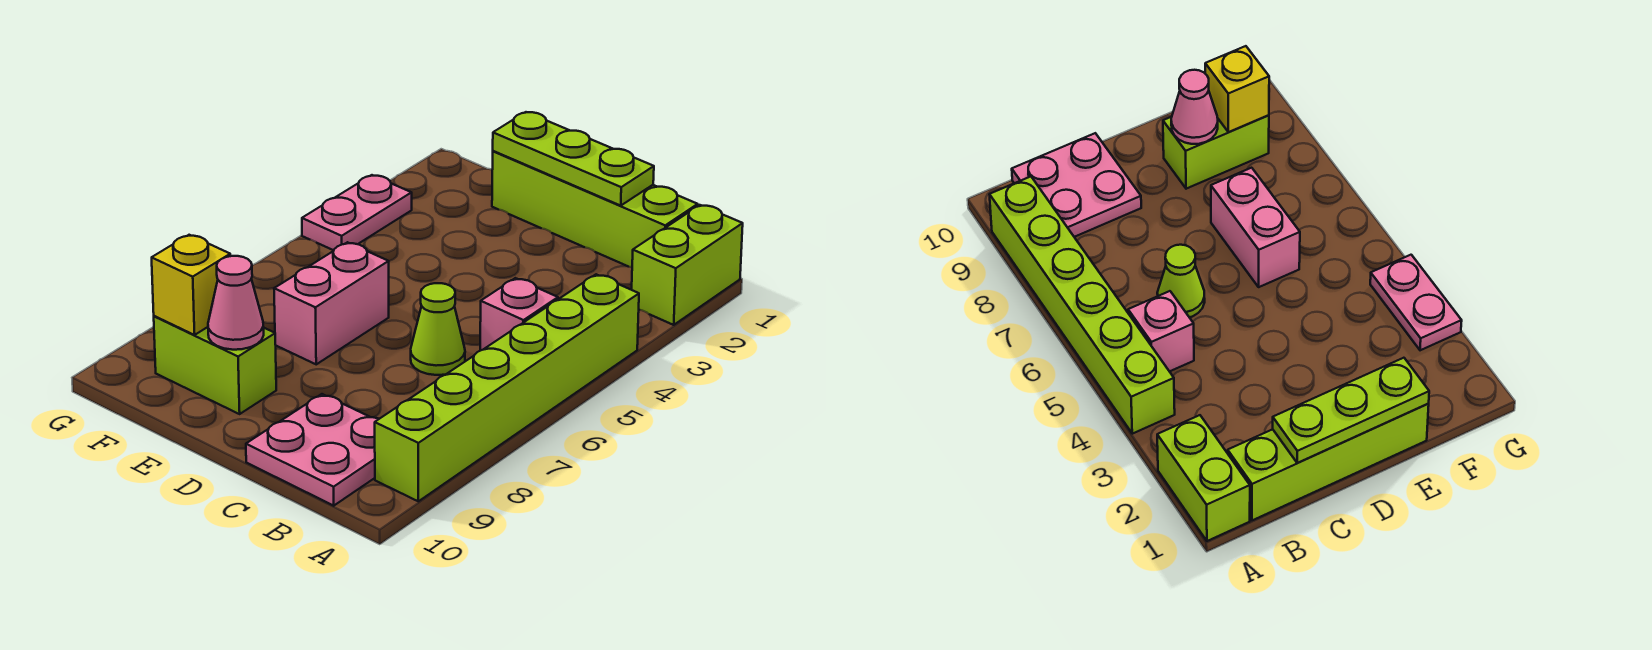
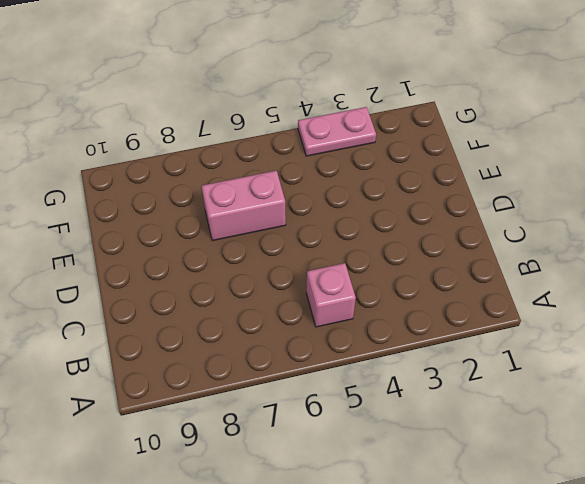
none -> lime 1x2 brick [632,205,743,325]
none -> lime 1x6 brick [375,274,639,501]
none -> lime 1x4 brick [492,151,698,267]

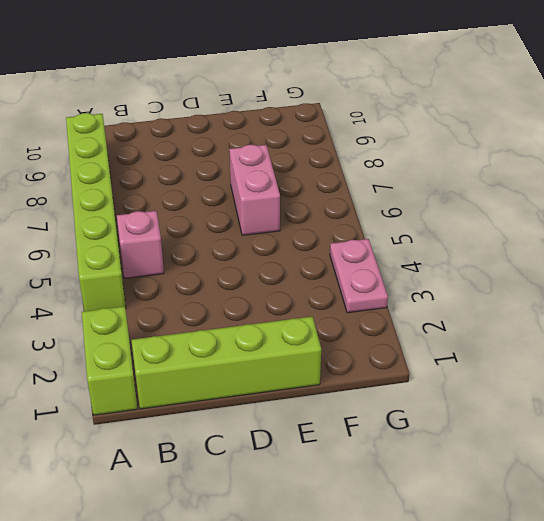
none -> pink 2x2 plate [246,394,378,506]
none -> lime 1x1 cone [411,283,465,375]
none -> lime 1x2 brick [154,316,276,414]

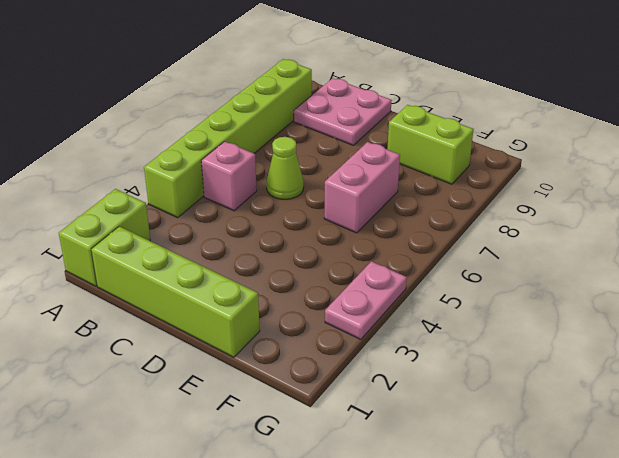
none -> lime 1x3 plate [493,112,654,206]
none -> pink 1x1 cone [208,256,264,350]
none -> yellow 1x1 brick [152,235,230,335]

